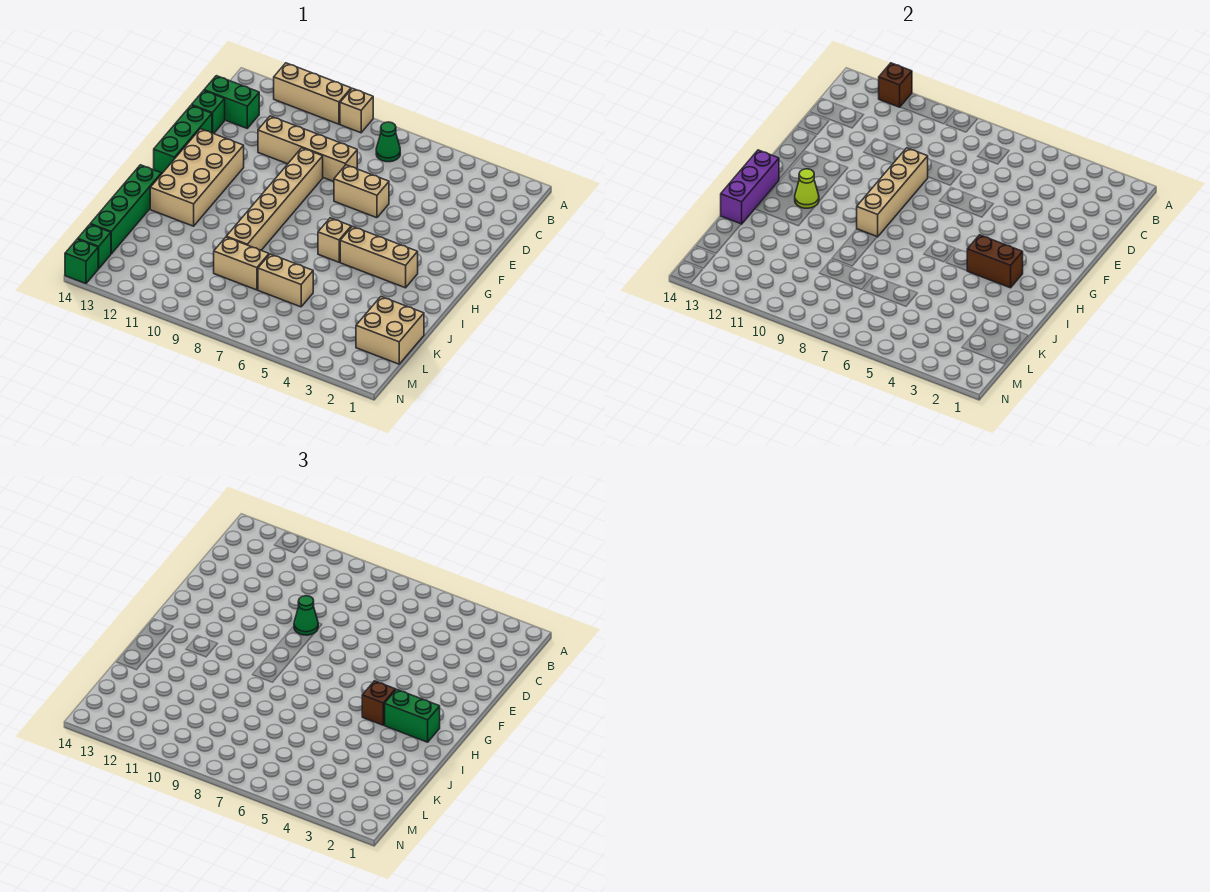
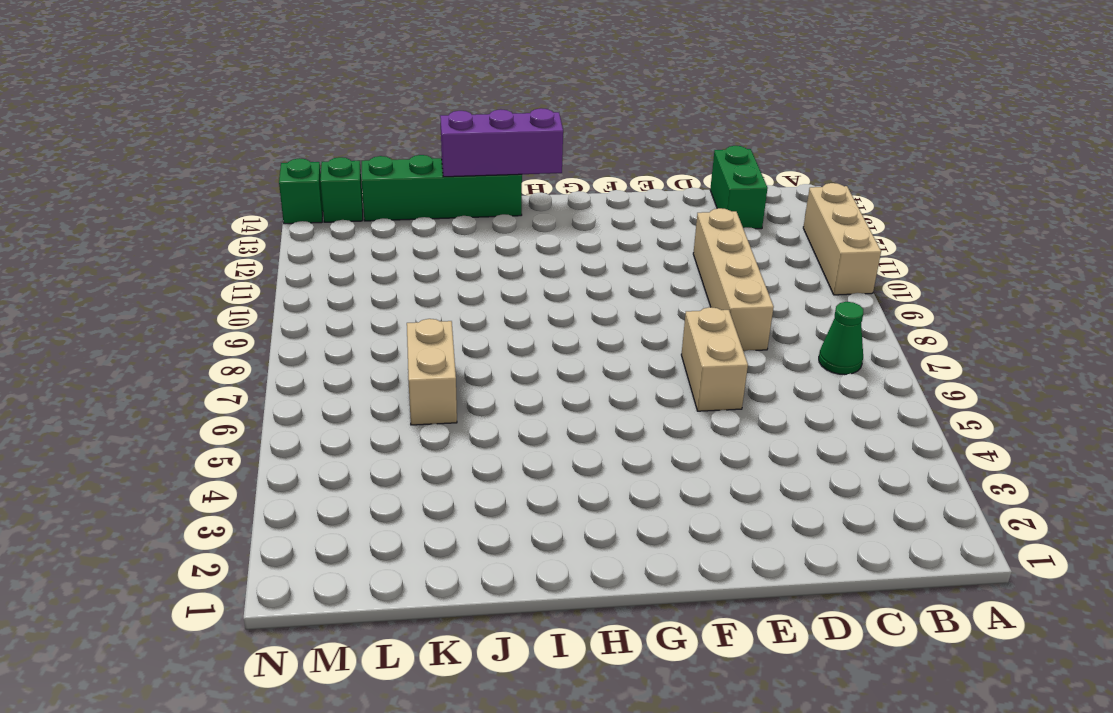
none -> tan 1x1 brick [340,88,373,133]
none -> green 1x1 brick [192,91,225,134]
none -> tan 1x6 brick [226,148,323,250]

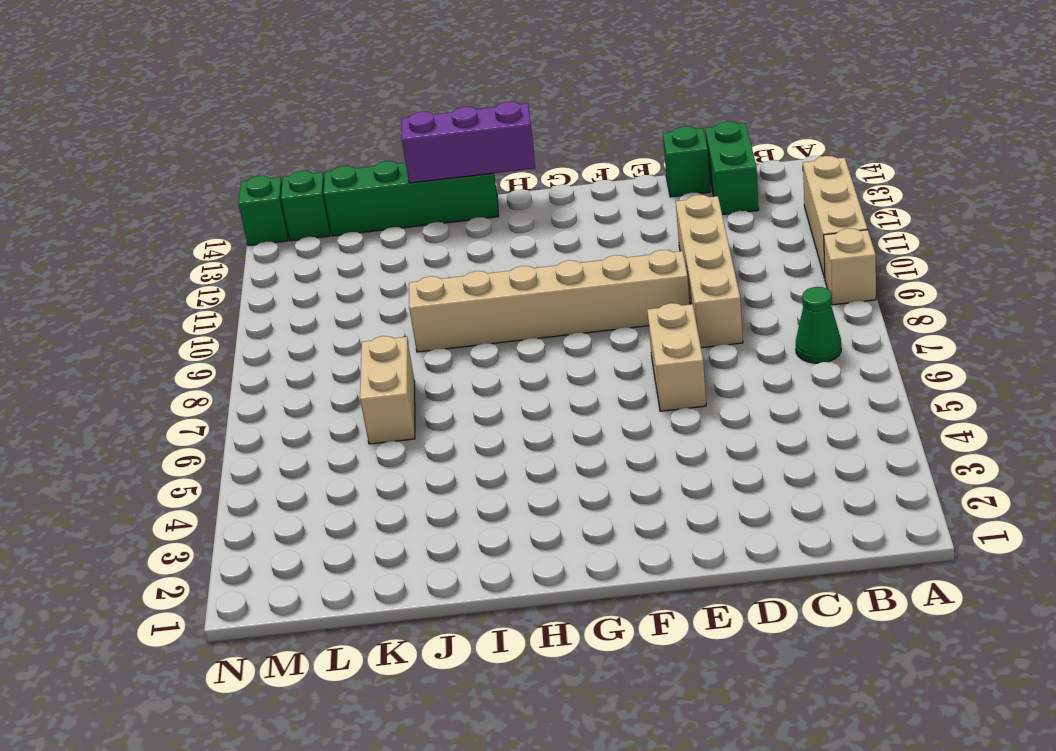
none -> green 1x3 brick [154,105,212,174]
none -> tan 2x4 brick [150,129,244,226]
none -> tan 1x3 brick [340,226,418,288]

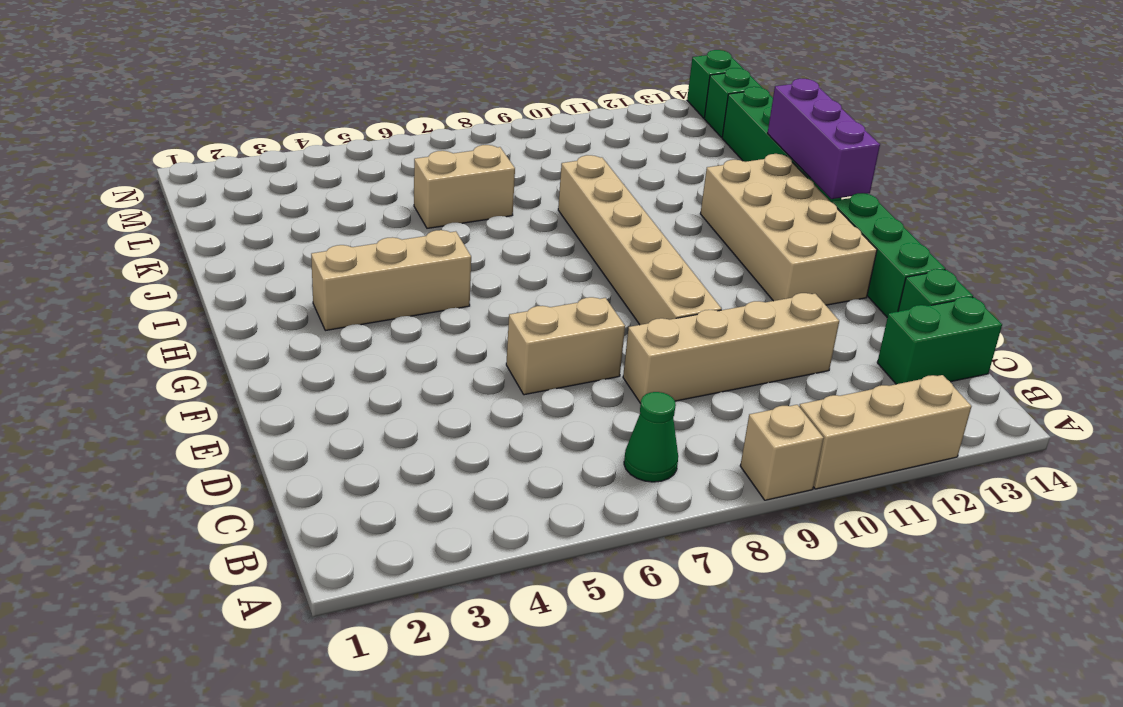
none -> tan 1x1 brick [318,218,351,262]
none -> tan 2x2 brick [356,297,424,364]
none -> tan 1x2 brick [214,237,269,290]

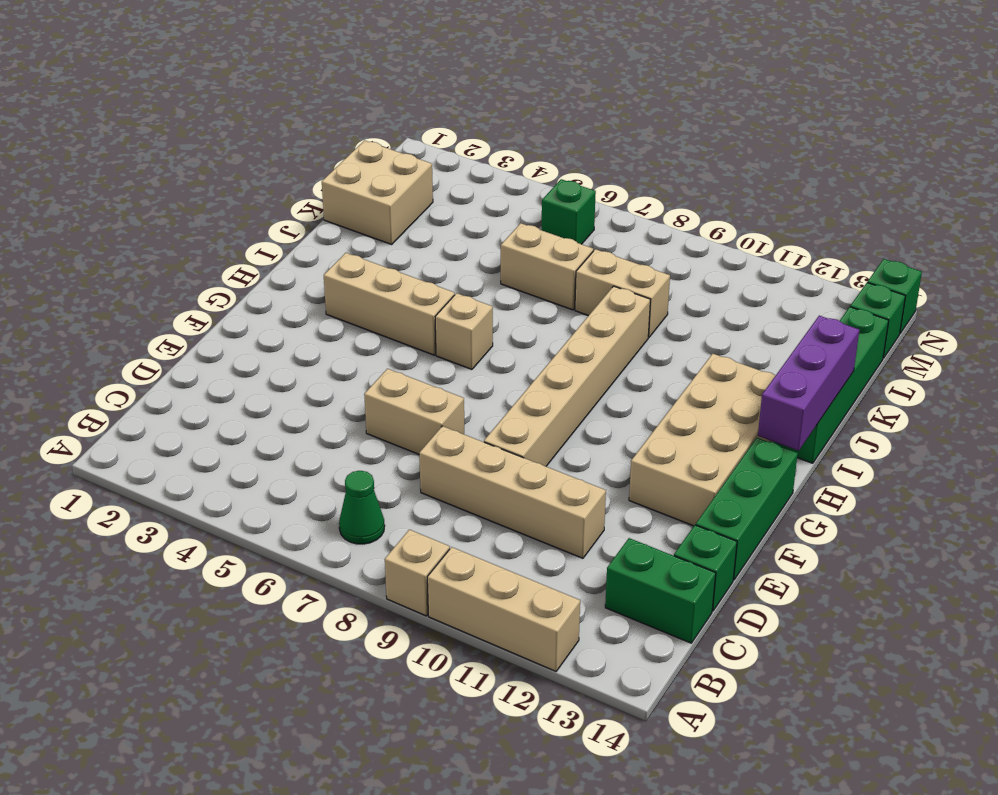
green 1x1 brick [542,179,596,244] -> none
none -> brown 1x1 brick [879,63,912,107]
none -> tan 1x4 brick [857,148,928,237]
none -> brown 1x2 brick [967,235,1023,288]

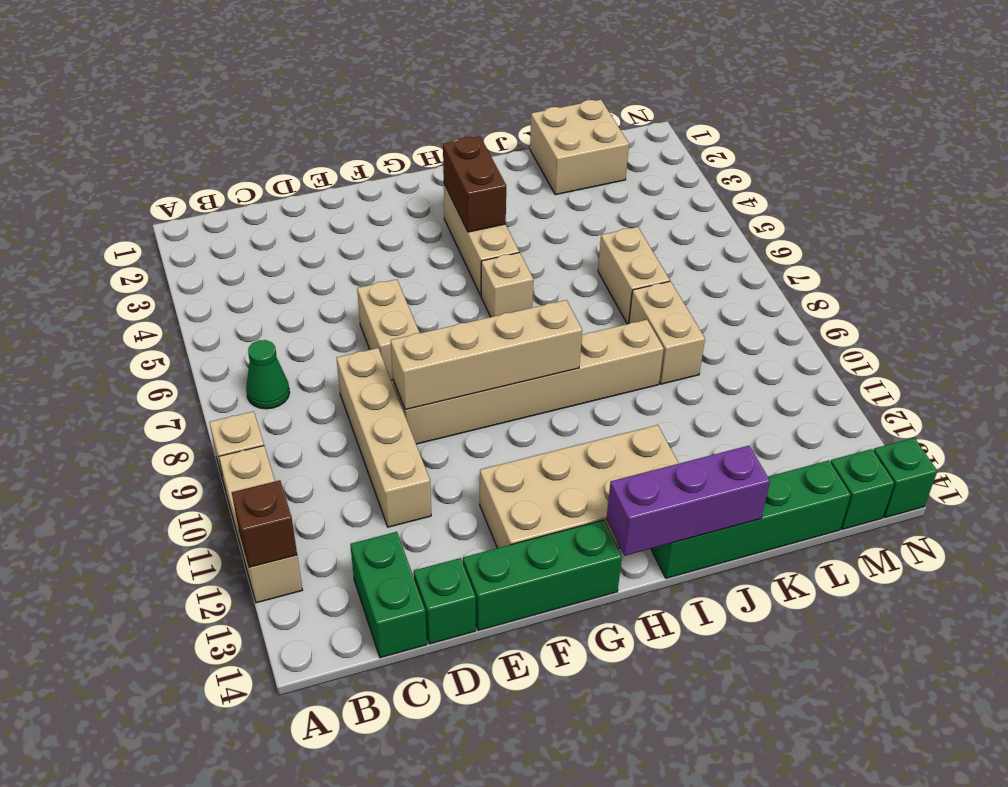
none -> lime 1x1 cone [795,169,819,208]
none -> green 1x1 cone [294,596,318,635]
none -> green 1x2 brick [384,689,440,742]

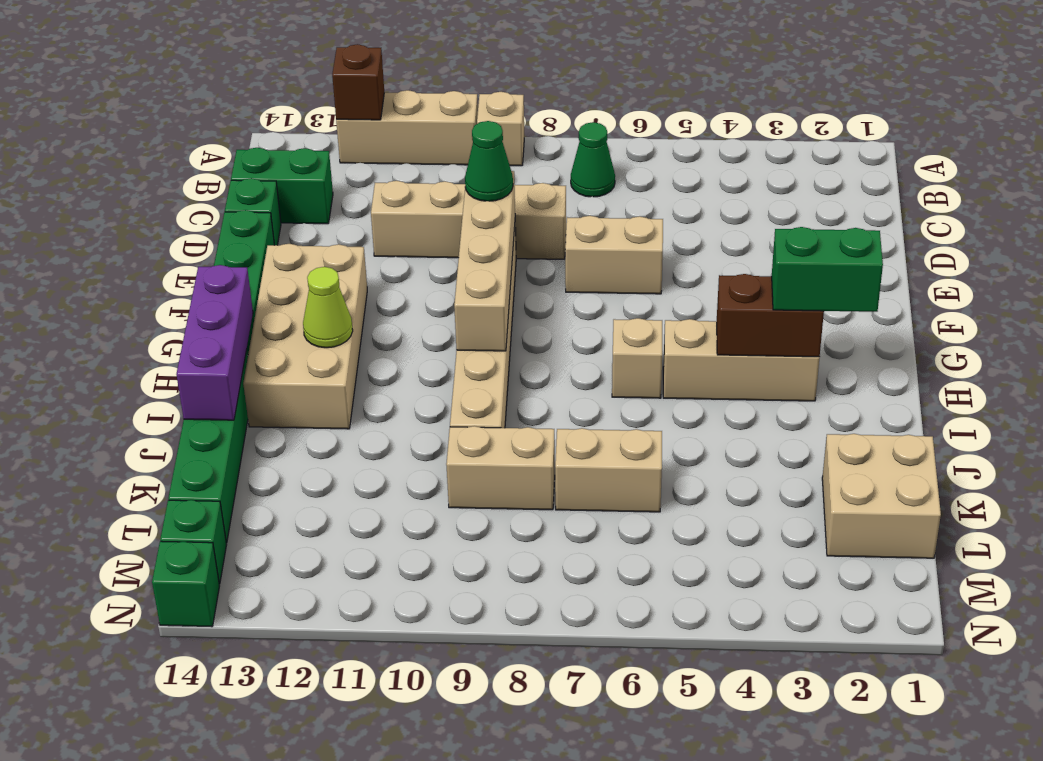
none -> brown 1x1 brick [362,681,396,725]

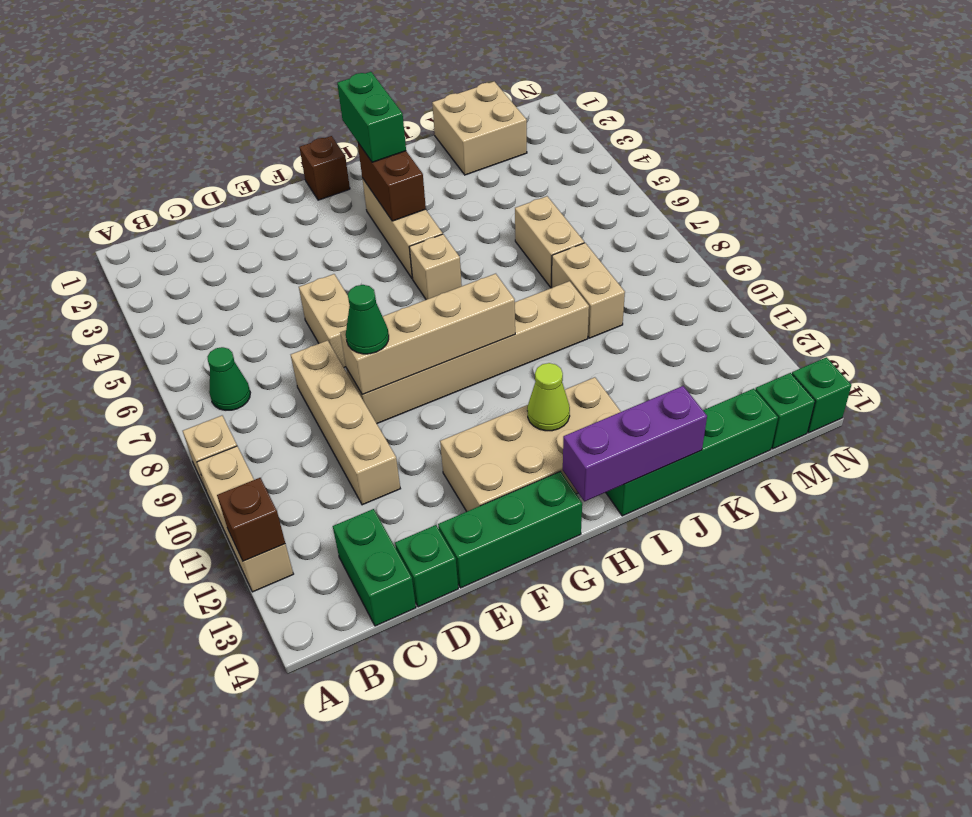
brown 1x1 brick [299,136,350,200] -> brown 1x1 brick moved to [362,681,396,725]

